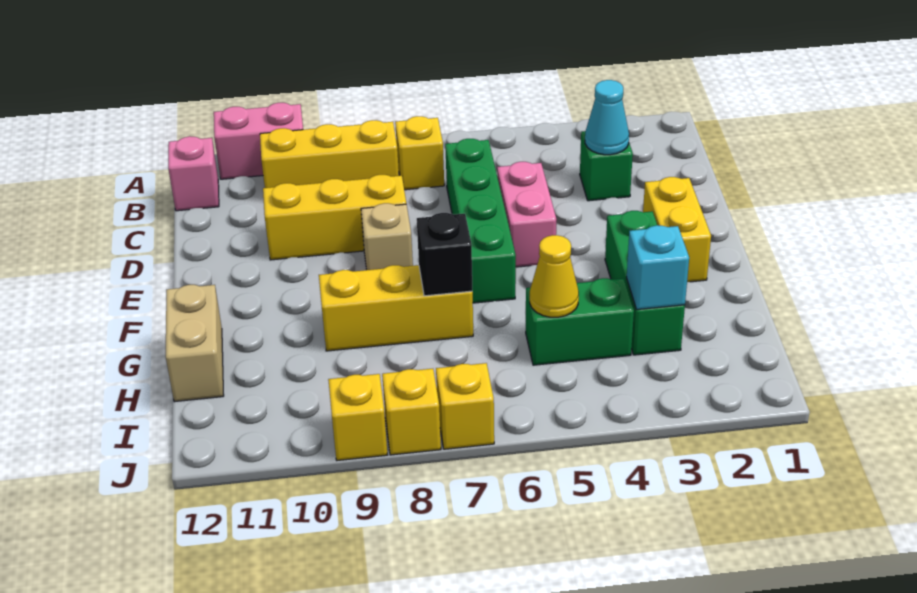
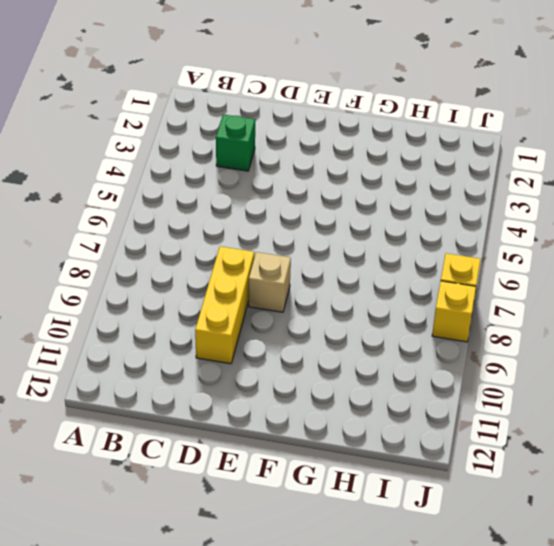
none -> pink 1x2 brick [214,103,303,179]
none -> yellow 1x1 brick [395,116,444,190]
none -> yellow 1x3 brick [260,120,399,188]

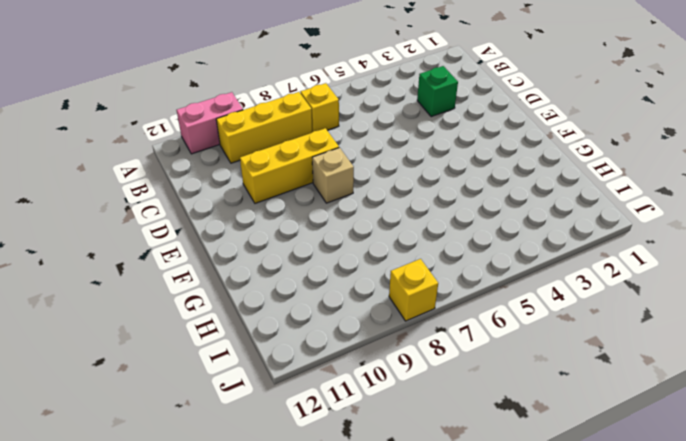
none -> pink 1x1 brick [168,136,219,211]
none -> green 1x4 brick [445,139,516,303]
none -> pink 1x2 brick [497,162,556,267]

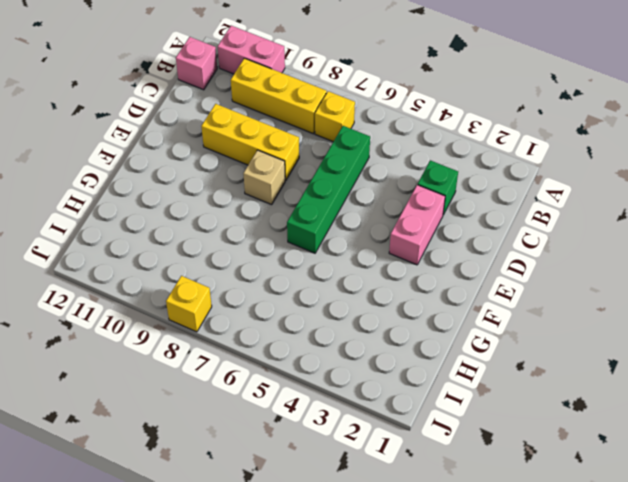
pink 1x2 brick [389,185,445,265] -> pink 1x2 brick moved to [497,162,556,267]
none -> yellow 1x2 brick [643,177,711,282]
none -> green 1x3 brick [605,211,685,355]
none -> yellow 1x3 brick [319,265,473,351]

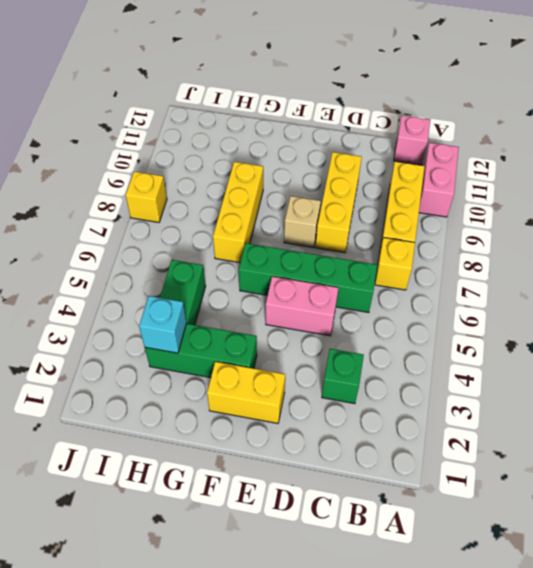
none -> tan 1x2 brick [166,285,224,402]
none -> yellow 1x1 brick [436,363,494,449]
none -> yellow 1x1 brick [328,374,387,460]

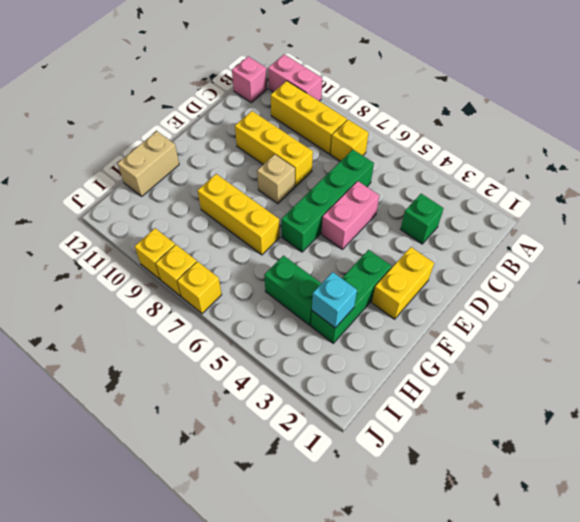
none -> cyan 1x1 cone [585,80,629,155]
none -> black 1x1 brick [417,213,472,296]
none -> yellow 1x1 cone [530,235,579,317]

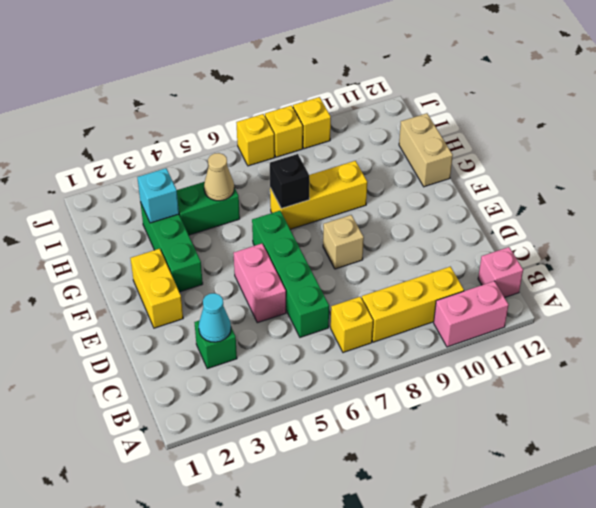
tan 1x1 cone [204,153,234,201] -> yellow 1x1 cone [530,235,579,317]
none -> yellow 1x3 brick [263,175,406,260]

